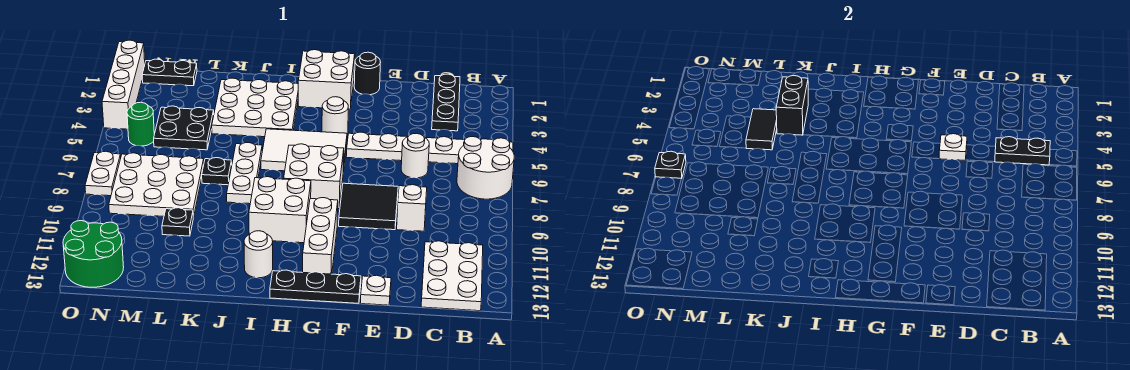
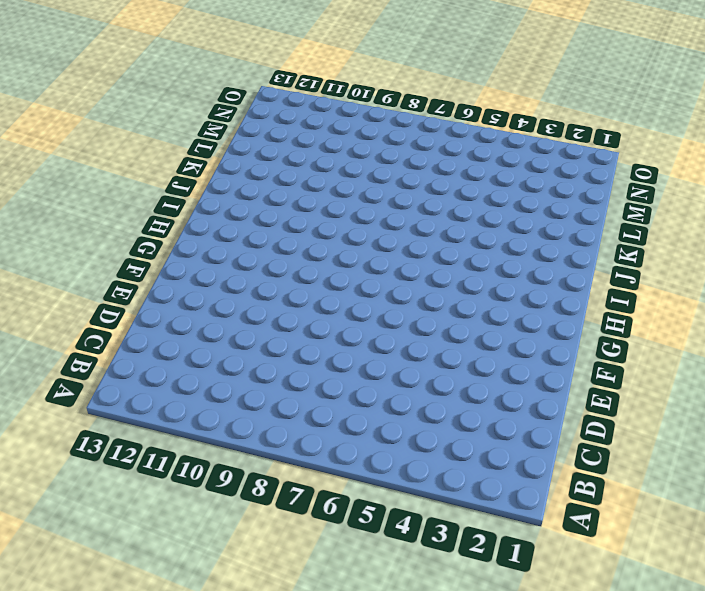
none -> white 1x6 plate [346,132,513,164]
none -> white 2x2 round brick [457,137,514,199]
none -> white 2x3 plate [421,241,483,311]
none -> black 1x3 plate [432,74,460,131]

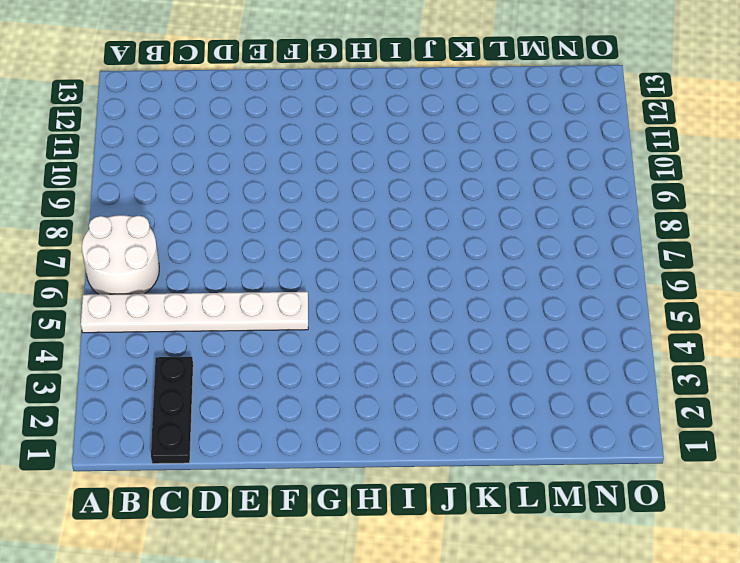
none -> white 2x3 plate [421,241,483,311]
none -> white 1x1 round brick [401,133,429,178]
none -> white 1x1 brick [397,185,427,231]
none -> black 2x2 tile [339,183,398,230]

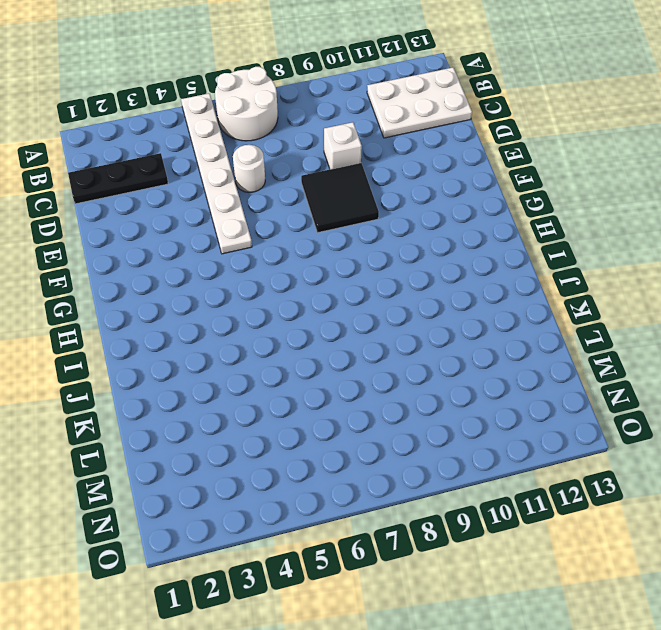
none -> white 1x1 plate [361,275,391,305]
none -> black 1x1 round brick [354,52,381,95]
none -> black 1x3 plate [270,270,361,303]
none -> white 2x2 brick [298,50,355,109]

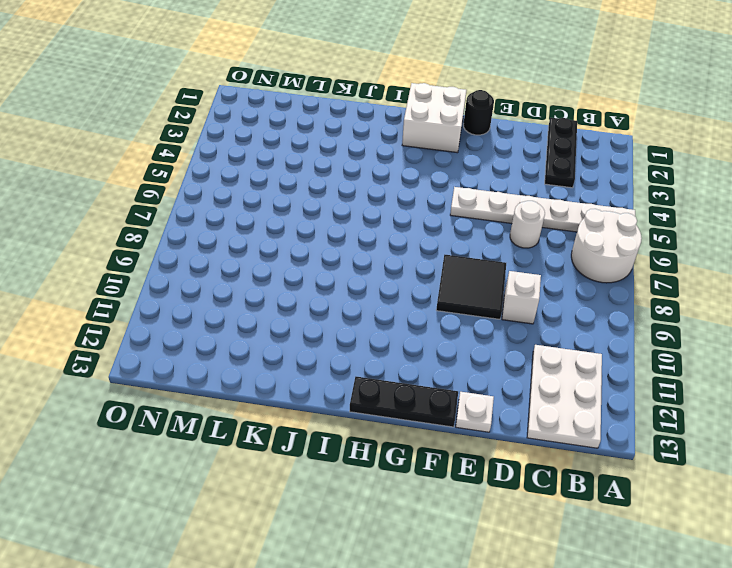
none -> white 1x1 round brick [322,97,348,134]
none -> white 2x3 tile [261,129,347,172]
none -> white 2x2 brick [284,144,344,209]
none -> white 1x3 brick [303,198,338,274]

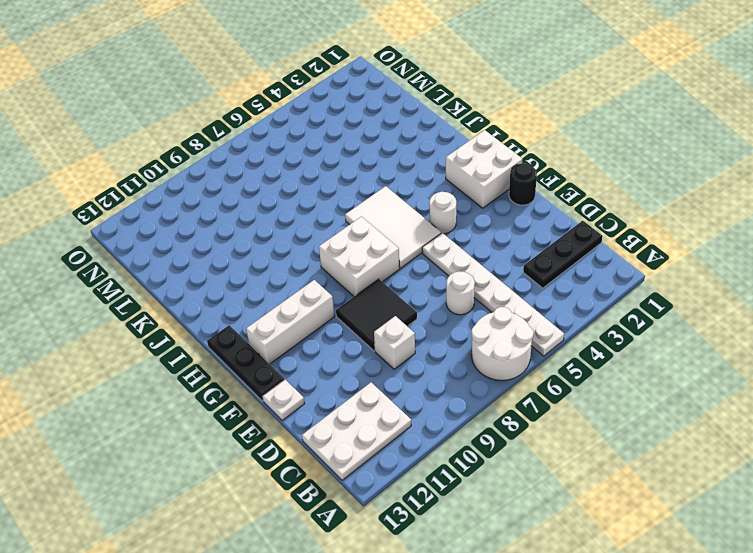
none -> white 2x2 brick [249,177,311,243]
none -> white 3x3 plate [212,78,298,137]
none -> white 1x1 round brick [244,231,273,278]
none -> white 1x3 plate [227,143,262,204]

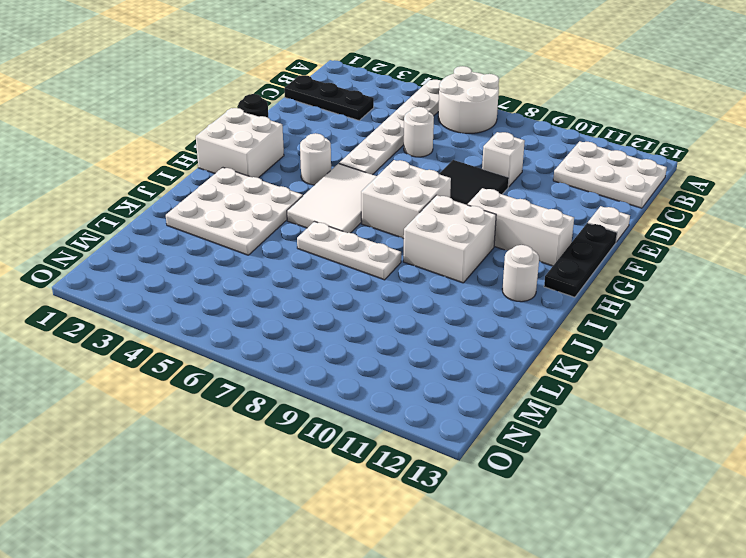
none -> black 1x1 plate [202,158,232,185]
none -> black 2x2 plate [154,106,214,150]
none -> white 3x3 plate [109,153,204,218]
none -> black 1x1 plate [162,208,193,236]

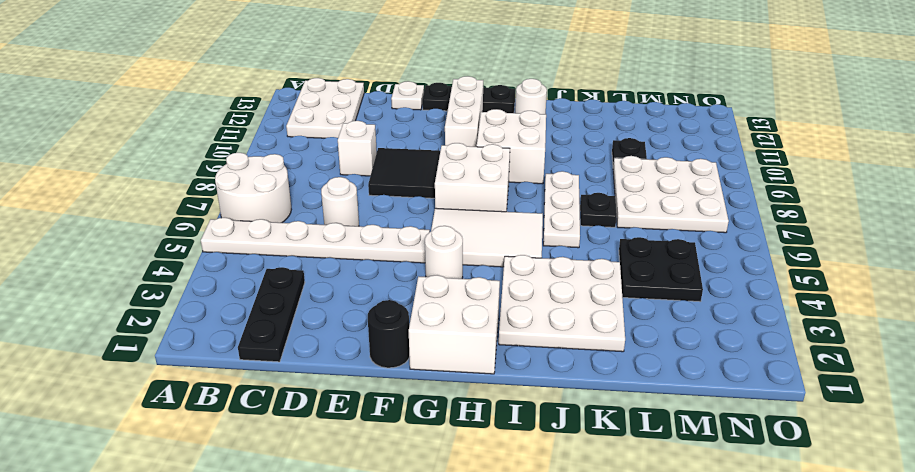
none -> black 1x2 plate [142,59,197,86]
none -> green 1x1 round brick [127,102,154,146]
none -> green 2x2 round brick [63,221,124,287]
none -> white 1x4 brick [102,40,145,129]

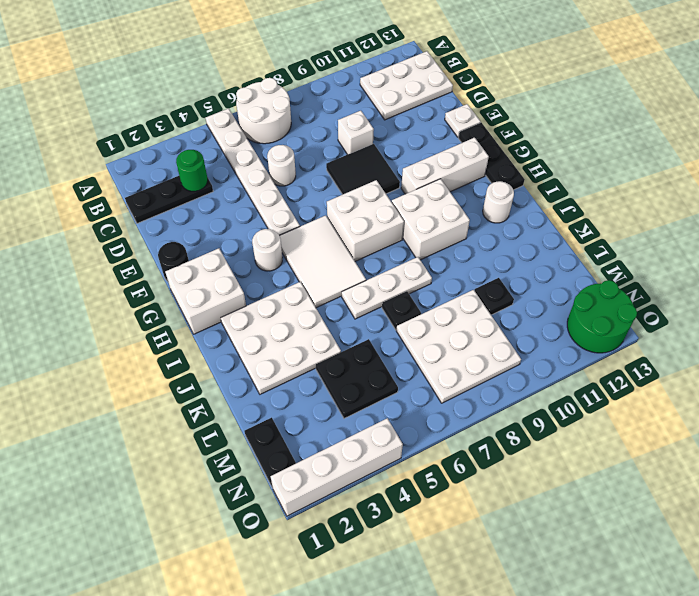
green 1x1 round brick [176,150,208,191] -> green 1x1 round brick moved to [127,102,154,146]
none -> white 1x2 plate [85,151,121,196]
none -> black 1x2 plate [995,137,1050,165]
none -> white 1x1 plate [939,134,967,160]
none -> black 1x2 brick [776,76,808,135]

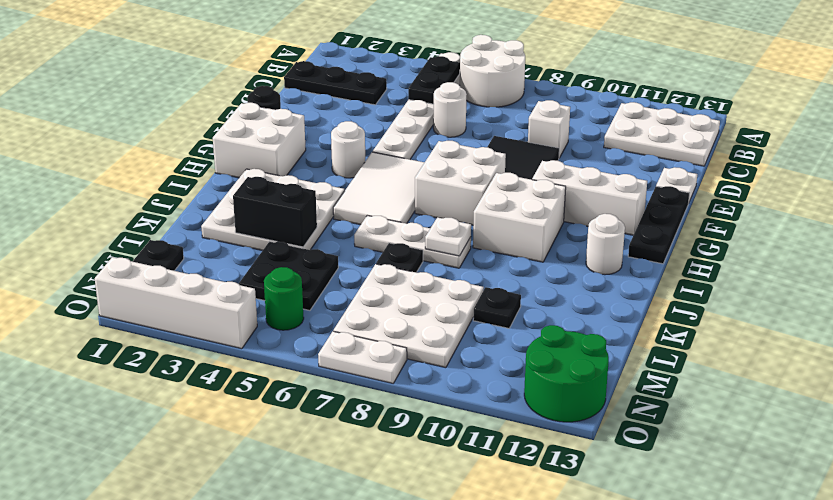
white 1x1 plate [425,217,471,256] -> white 1x1 plate moved to [939,134,967,160]
none -> black 1x2 tile [746,109,777,150]
none -> black 1x1 plate [655,151,686,179]

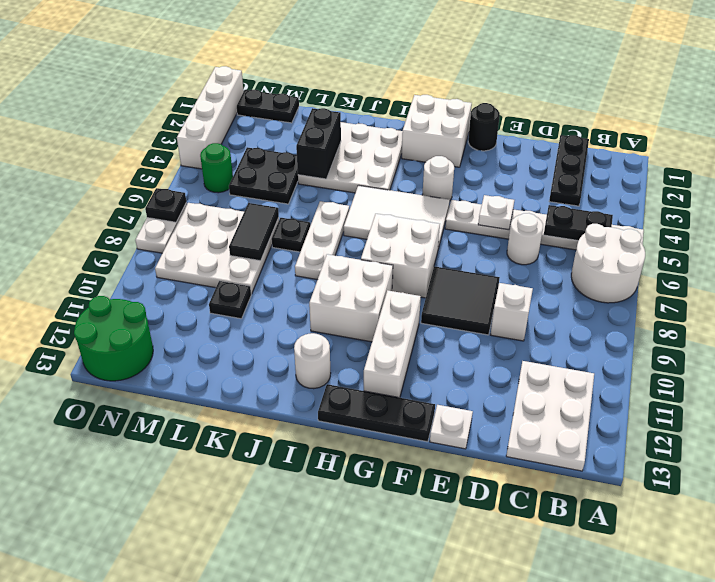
black 1x2 tile [229,203,279,261] -> black 1x2 tile moved to [746,109,777,150]

